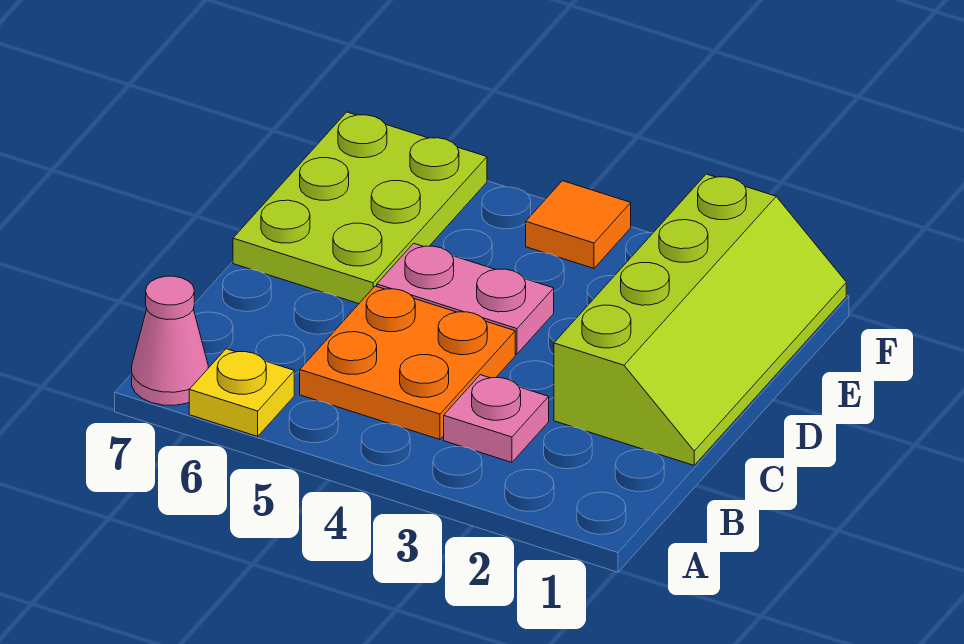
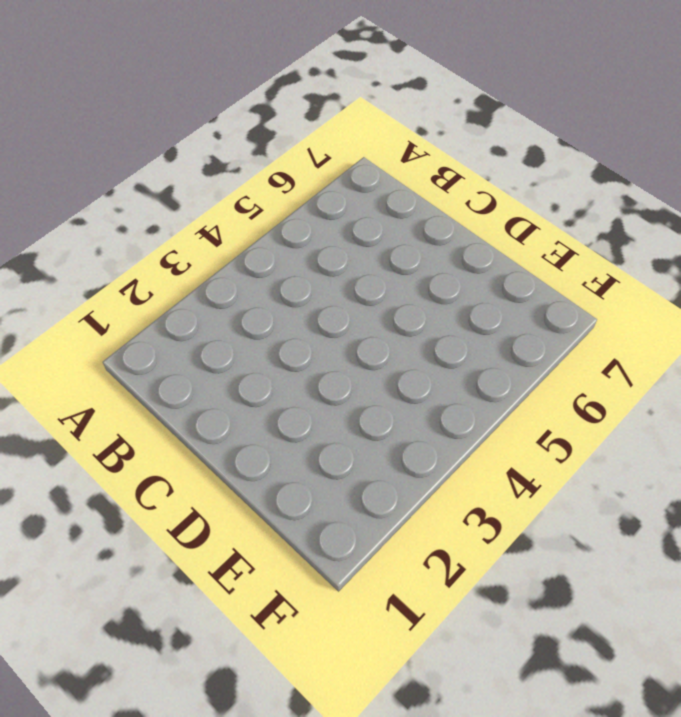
none -> yellow 1x1 plate [189,349,294,436]
none -> pink 1x1 cone [132,276,208,405]

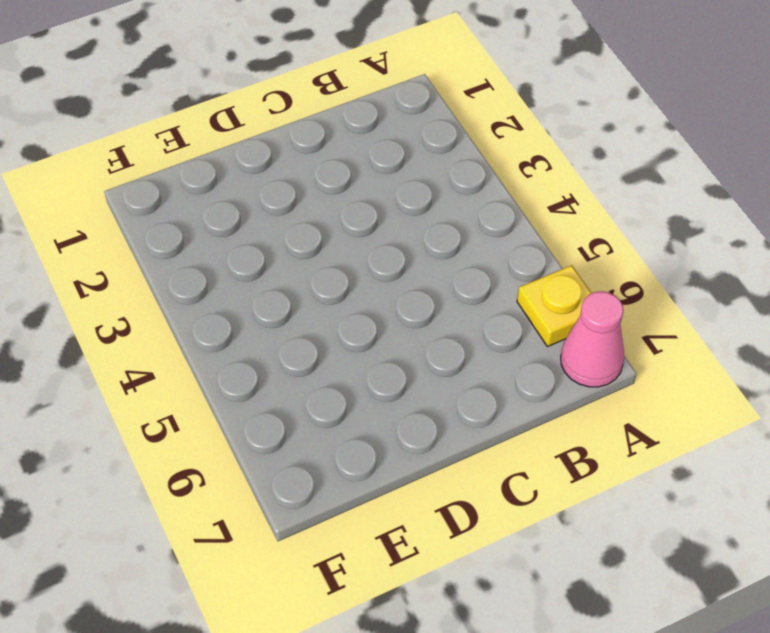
none -> pink 1x1 plate [444,375,549,462]
none -> orange 2x2 plate [300,286,515,439]

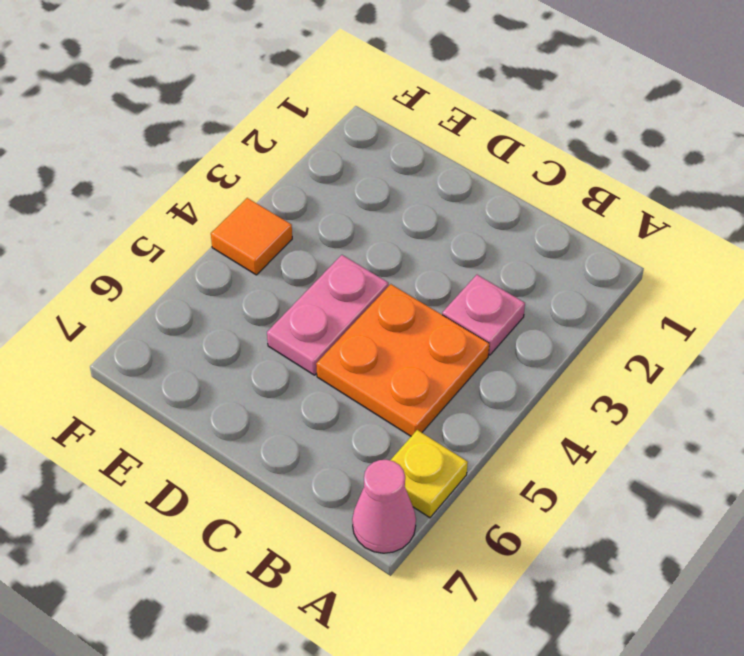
none -> lime 2x4 slope [554,174,846,465]
none -> lime 2x3 plate [233,112,487,304]

